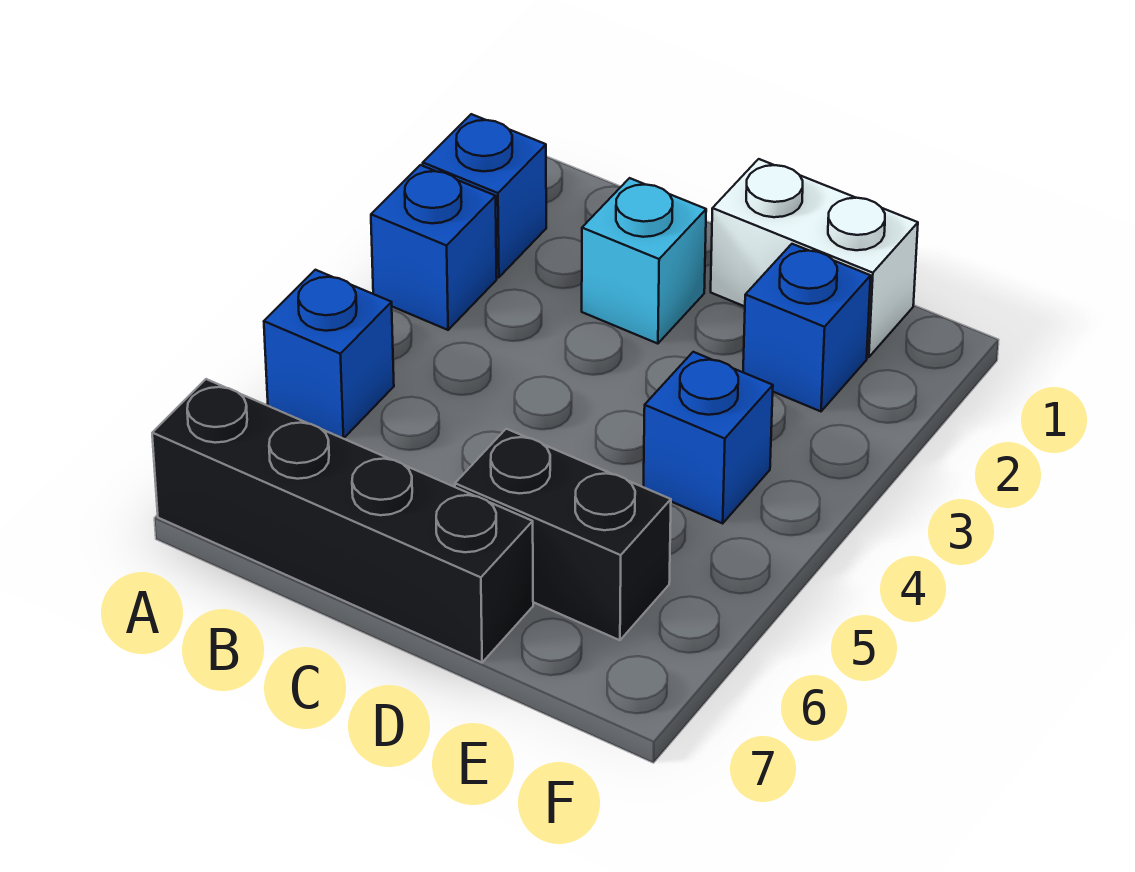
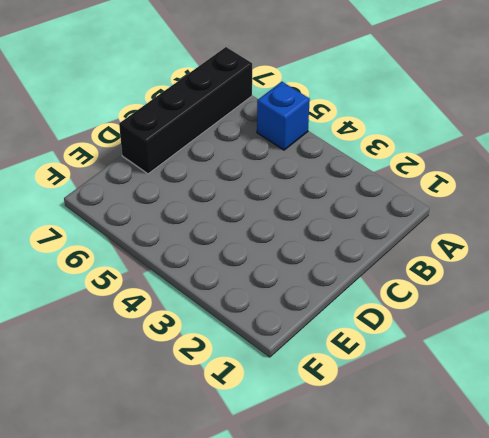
none -> blue 1x1 brick [423,114,546,277]
none -> blue 1x1 brick [371,165,497,330]

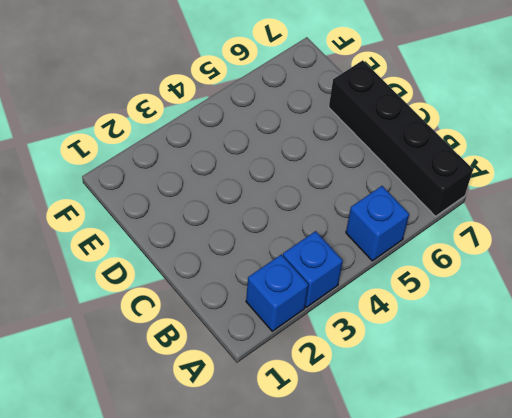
none -> cyan 1x1 brick [582,178,706,344]
none -> white 1x2 brick [711,159,918,357]

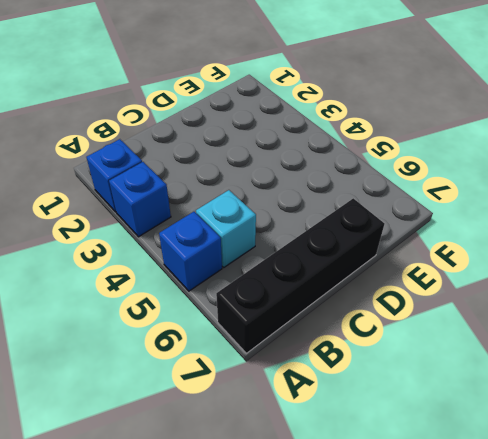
cyan 1x1 brick [196,190,256,267] -> cyan 1x1 brick moved to [582,178,706,344]
none -> white 1x2 brick [711,159,918,357]
none -> black 1x2 brick [455,429,671,640]

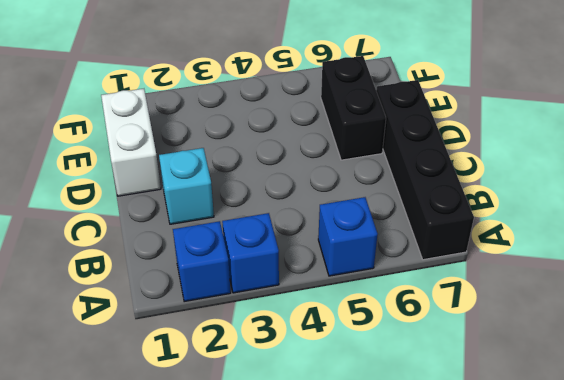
none -> blue 1x1 brick [743,244,871,411]
none -> blue 1x1 brick [644,352,773,523]

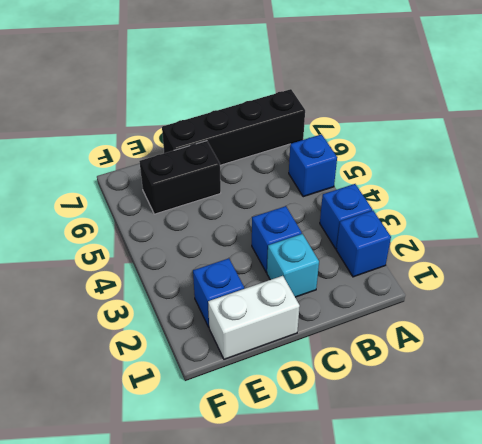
blue 1x1 brick [252,206,302,272] -> blue 1x1 brick moved to [644,352,773,523]

